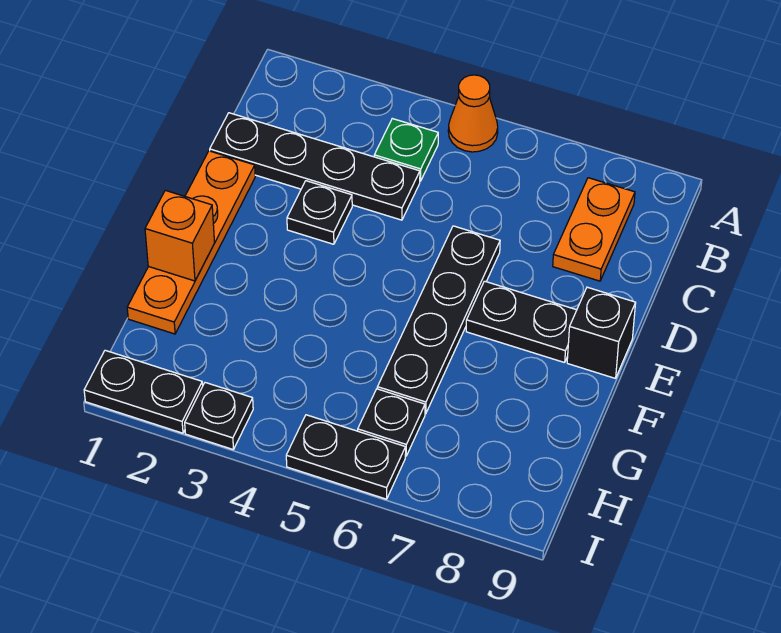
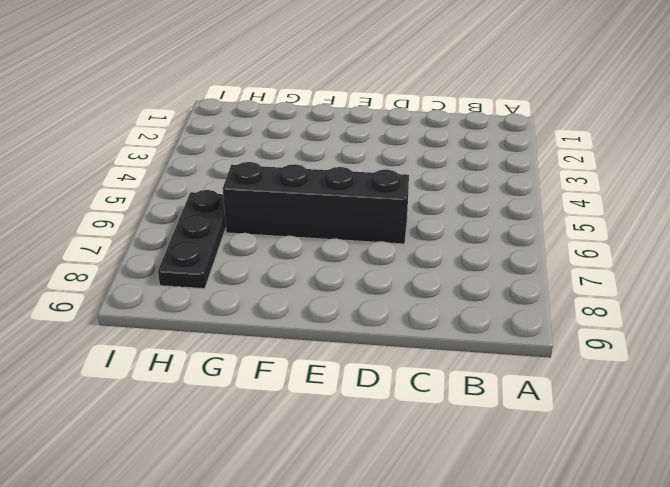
black 1x4 brick [223,162,409,244] -> black 1x4 plate [377,226,500,414]
black 1x3 plate [158,190,226,289] -> black 1x1 plate [358,389,425,456]
none -> orange 1x1 cone [448,75,498,152]
none -> green 1x1 plate [374,119,438,181]
none -> orange 1x2 plate [553,178,635,281]

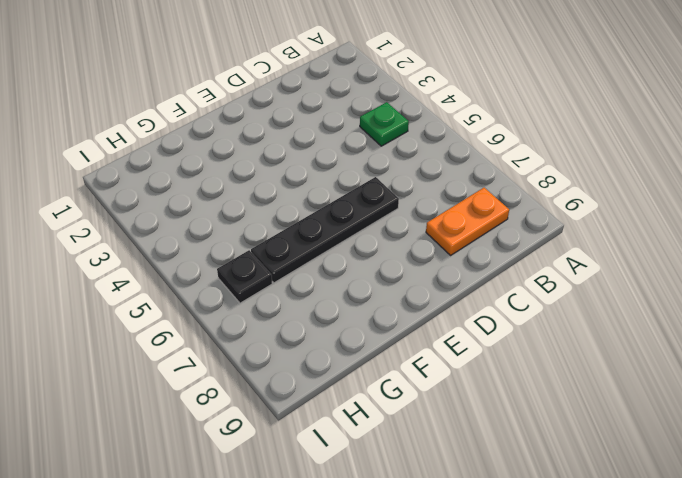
none -> orange 1x1 cone [448,75,498,152]
none -> black 1x4 plate [210,113,420,220]
none -> orange 1x4 plate [127,151,255,334]

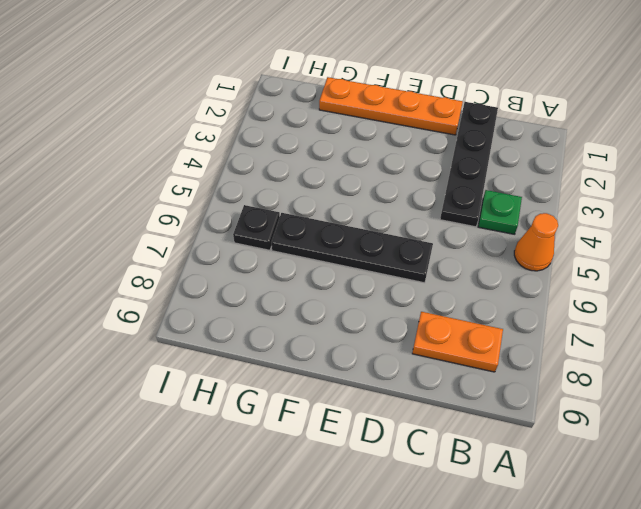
none -> black 1x1 plate [287,181,352,244]
none -> black 1x2 plate [466,281,577,363]
none -> black 1x1 brick [567,287,636,378]

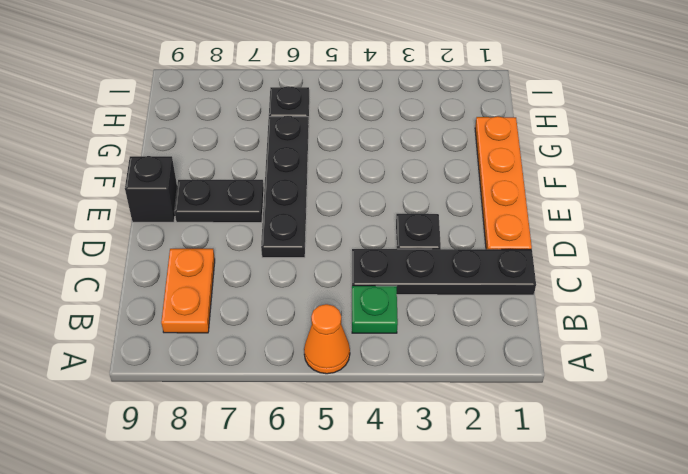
none -> black 1x2 plate [84,350,203,433]
none -> black 1x1 plate [185,383,253,450]
none -> black 1x2 plate [286,415,406,499]

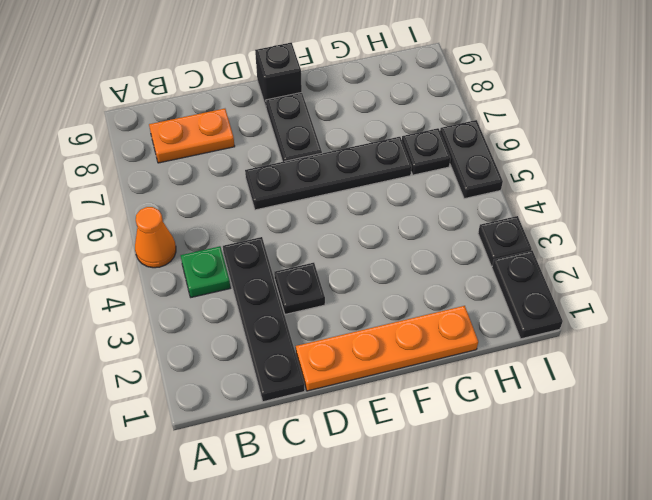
none -> orange 1x1 brick [145,190,215,281]

